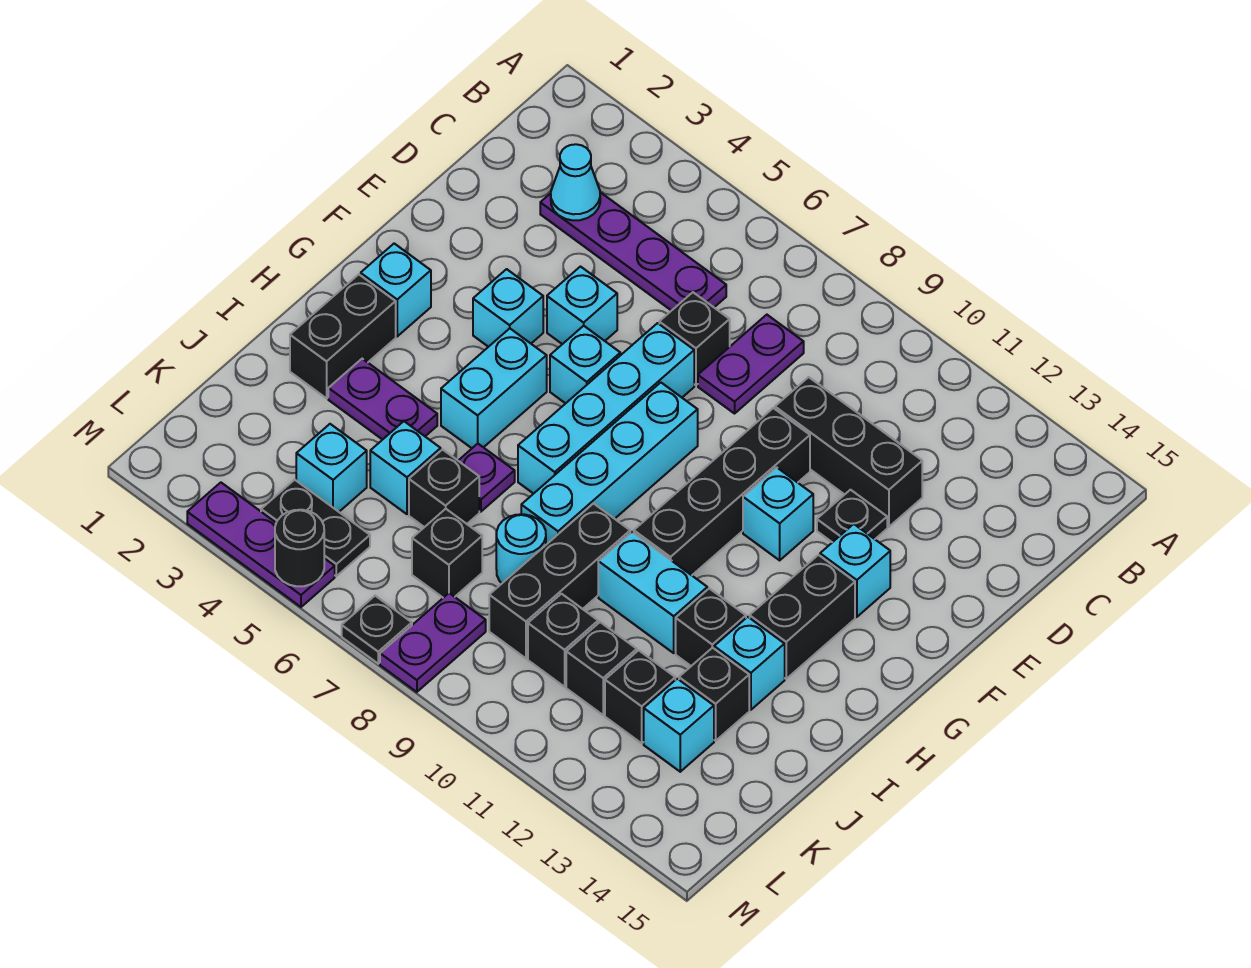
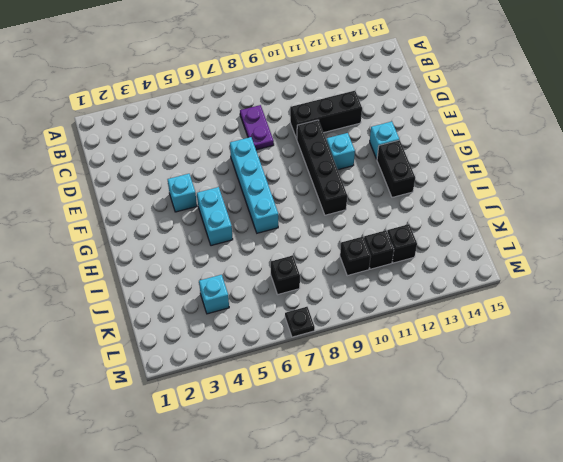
none -> purple 1x4 plate [540,192,726,311]
none -> black 1x1 brick [659,292,730,385]
none -> cyan 1x1 brick [547,267,617,344]
none -> black 1x1 plate [817,490,887,542]

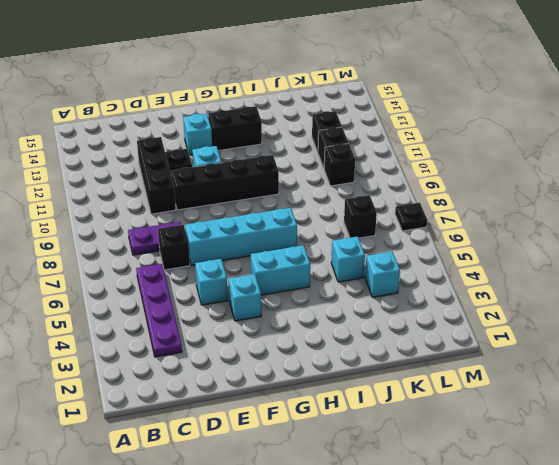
none -> cyan 1x1 brick [550,326,620,403]
none -> cyan 1x4 brick [521,383,698,545]
none -> cyan 1x1 brick [361,244,431,336]
none -> black 1x2 brick [290,274,396,398]

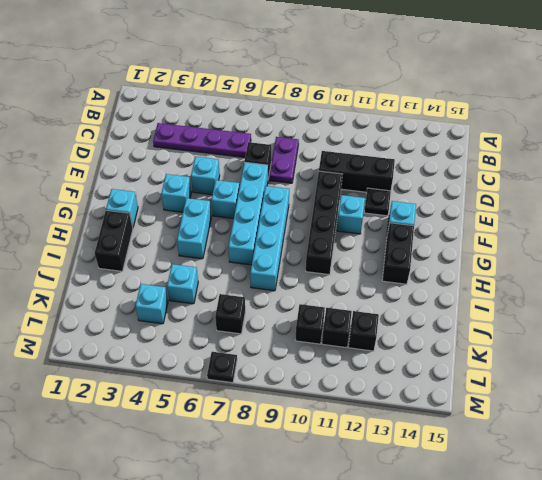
none -> purple 1x2 plate [328,359,437,440]
none -> purple 1x1 plate [458,444,515,512]
none -> black 1x3 brick [489,504,630,658]
none -> cyan 1x2 brick [598,532,707,653]

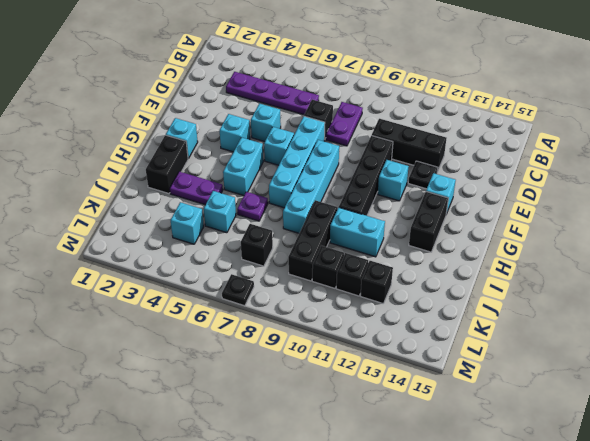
none -> black 1x1 brick [676,588,746,666]
none -> cyan 1x1 brick [714,617,785,710]
none -> black 1x1 brick [409,450,479,527]
none -> cyan 1x1 round brick [496,514,546,583]

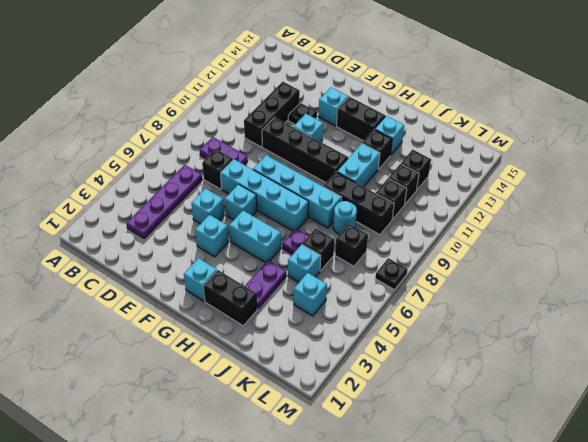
none -> black 1x1 brick [679,648,749,741]
none -> cyan 1x1 brick [644,679,714,772]
none -> black 1x2 plate [261,480,370,576]
none -> purple 1x2 plate [380,593,486,692]

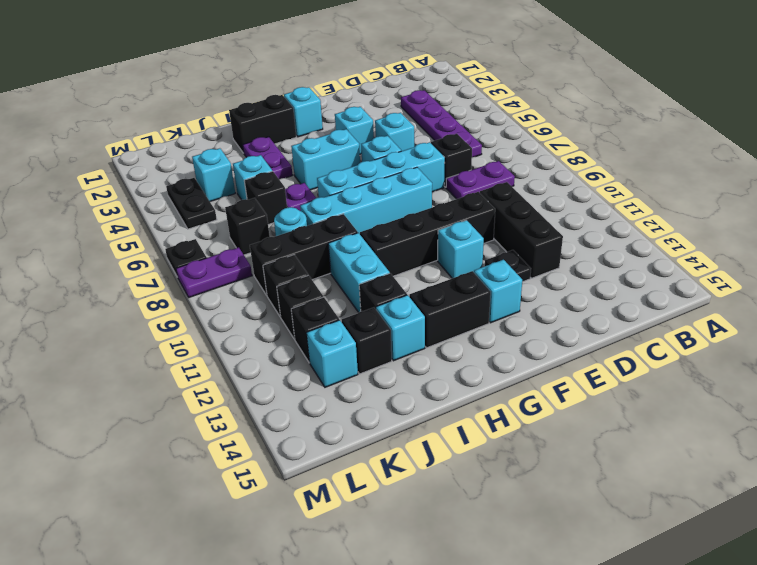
none -> purple 1x3 plate [187,483,335,607]
none -> cyan 1x1 cone [551,144,600,220]
none -> black 1x1 round brick [275,510,324,586]

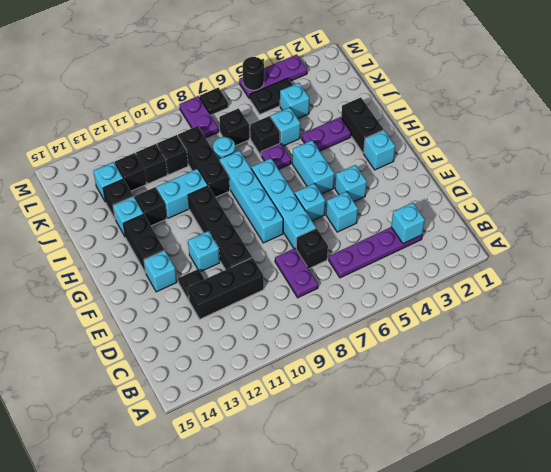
cyan 1x1 brick [391,203,425,244] -> cyan 1x1 cone [551,144,600,220]

